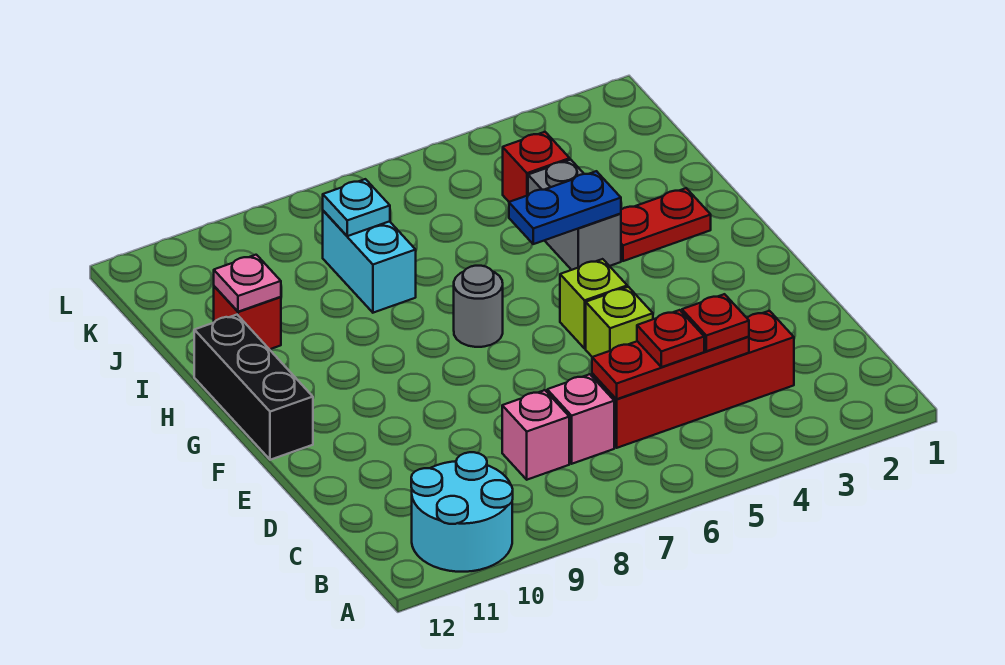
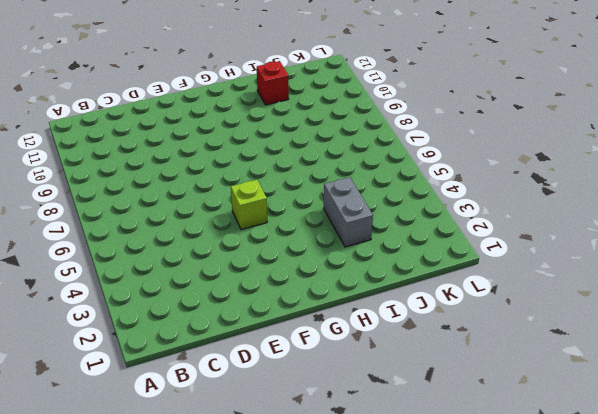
grey 1x2 brick [324,177,373,247] -> grey 1x2 brick turned to [528,160,621,270]
none -> cyan 2x2 round brick [411,452,513,572]
none -> red 1x4 brick [592,311,794,448]
none -> pink 1x1 brick [547,374,614,464]

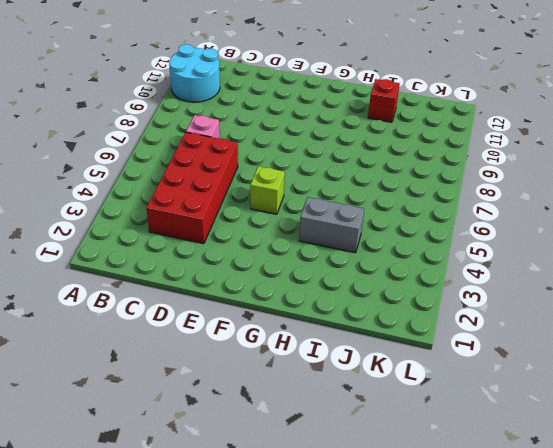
red 2x4 brick [146,132,238,244] -> red 1x4 brick [592,311,794,448]
none -> pink 1x1 brick [502,390,569,480]
none -> lime 1x1 brick [586,287,653,357]
none -> black 1x3 brick [194,315,313,460]

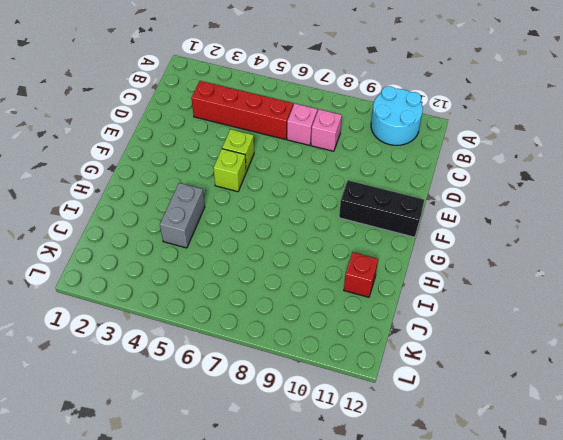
black 1x3 brick [339,180,424,237] -> black 1x3 brick turned to [194,315,313,460]
none -> grey 1x1 round brick [454,266,503,347]
none -> red 1x2 plate [621,188,711,261]
none -> cyan 1x2 brick [323,211,416,313]

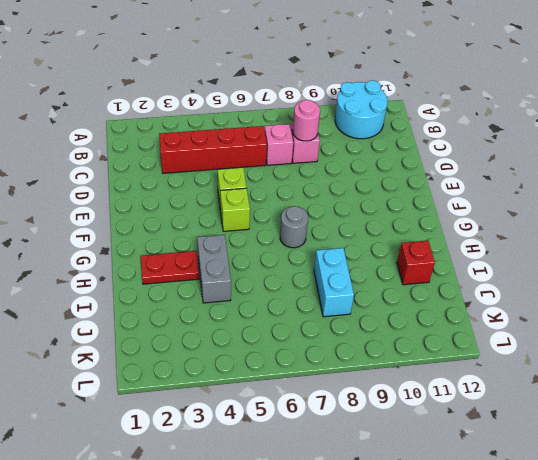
pink 1x1 round brick [293,100,320,141] -> none
none -> black 1x3 brick [194,315,313,460]
none -> red 1x1 brick [503,132,570,202]
none -> red 1x3 plate [592,337,749,399]

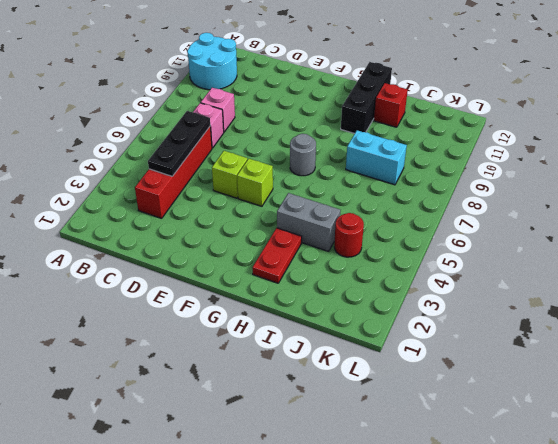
black 1x3 plate [148,111,210,176] -> red 1x3 plate [592,337,749,399]
black 1x3 brick [341,62,392,134] -> black 1x3 brick turned to [194,315,313,460]
red 1x1 round brick [334,213,364,257] -> red 1x1 brick [503,132,570,202]
none -> blue 1x2 plate [509,171,621,244]
none -> pink 1x1 plate [214,255,281,312]
none -> cyan 1x1 plate [323,179,390,236]

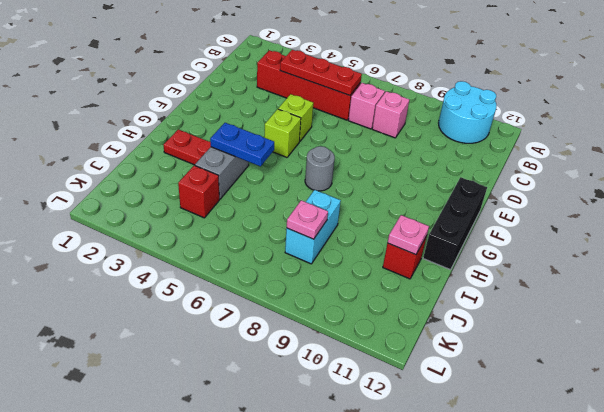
pink 1x1 plate [287,200,328,239] -> cyan 1x1 plate [323,179,390,236]
none -> red 1x1 plate [682,294,749,351]
none -> red 1x1 plate [637,310,704,367]

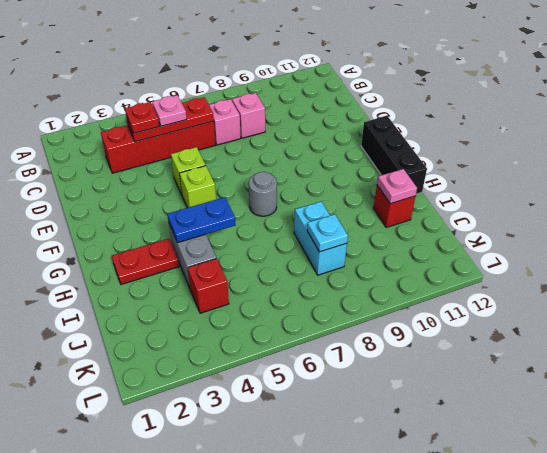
pink 1x1 plate [152,95,187,126] -> red 1x1 plate [637,310,704,367]
none -> cyan 2x2 round brick [411,452,513,572]

